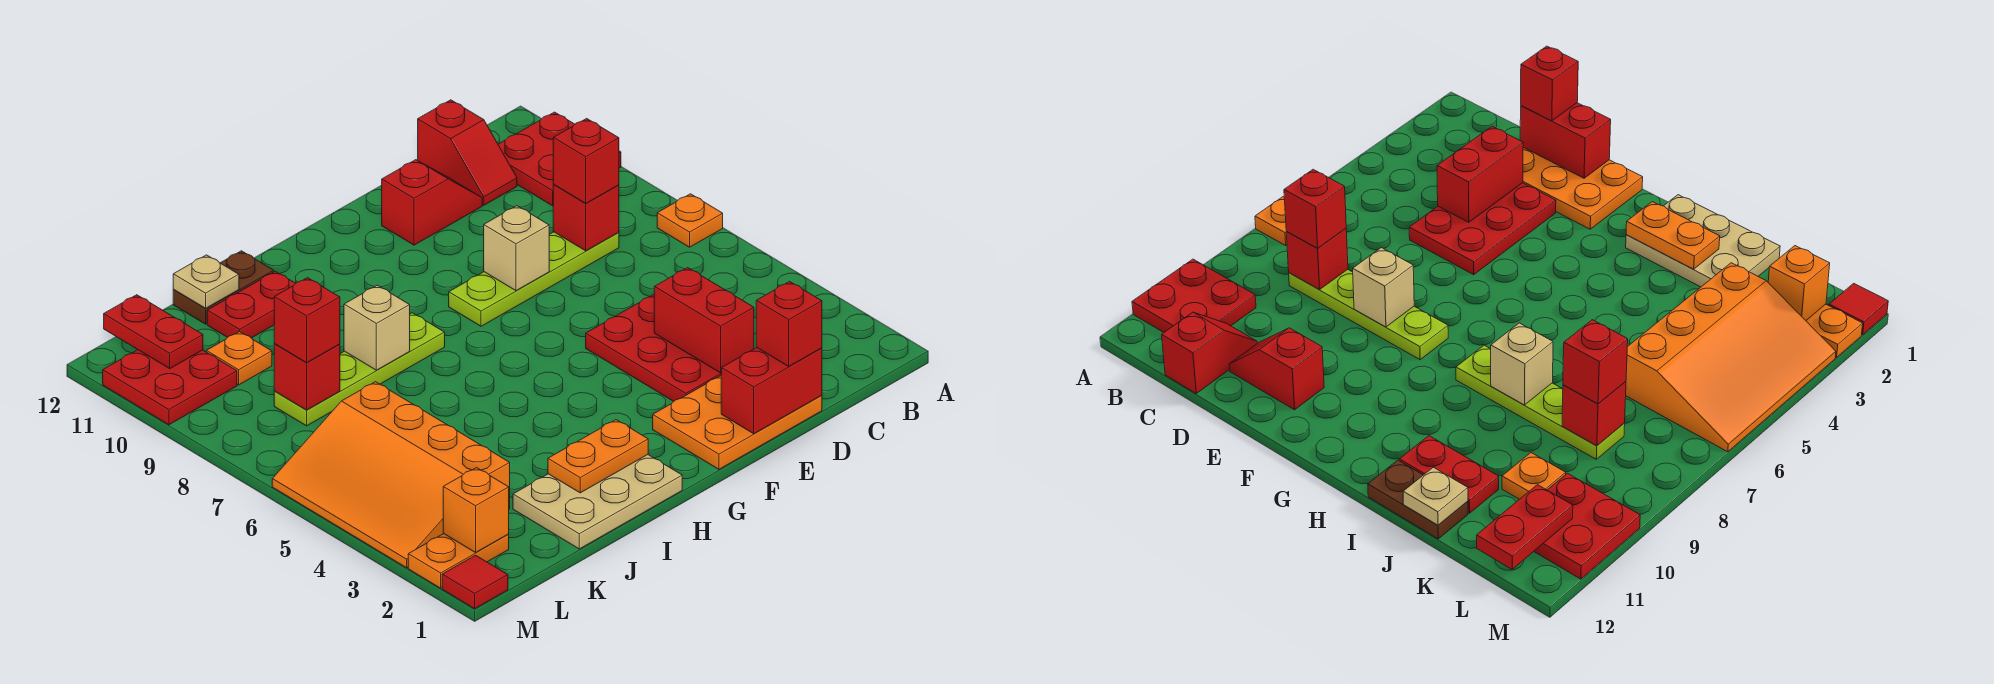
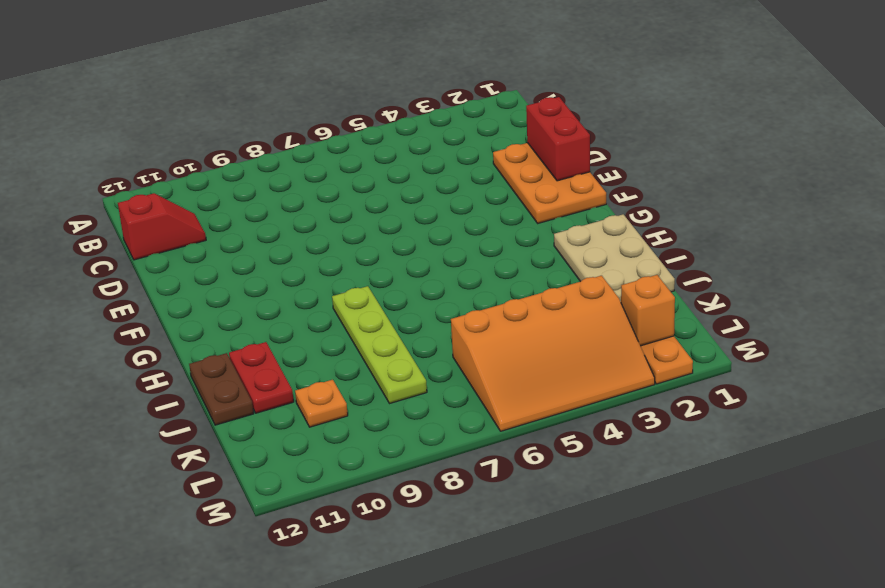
none -> orange 1x1 plate [657,194,723,247]
none -> red 2x2 plate [498,112,621,206]
none -> lime 1x4 plate [449,232,619,326]

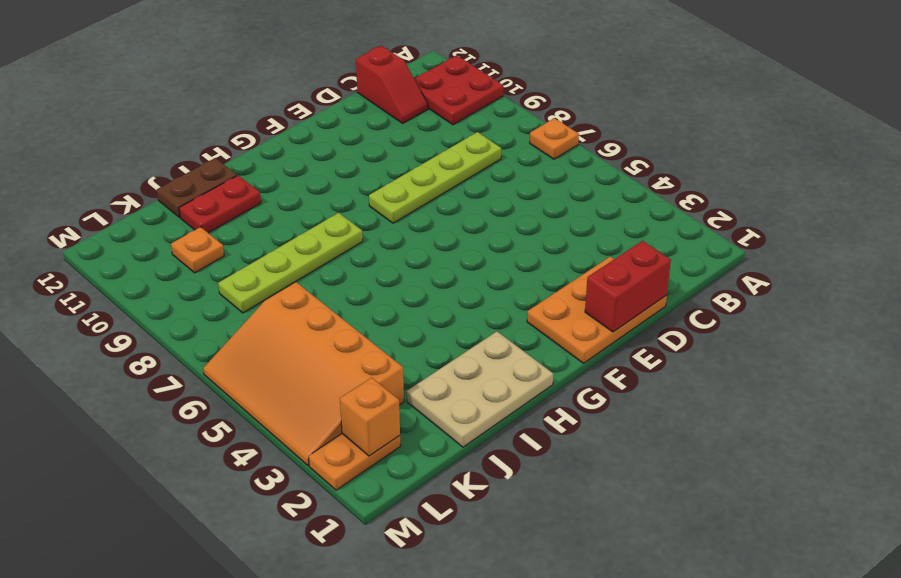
none -> red 2x3 plate [586,294,721,401]
none -> red 1x2 slope [382,160,482,245]
none -> red 2x2 plate [103,350,237,425]

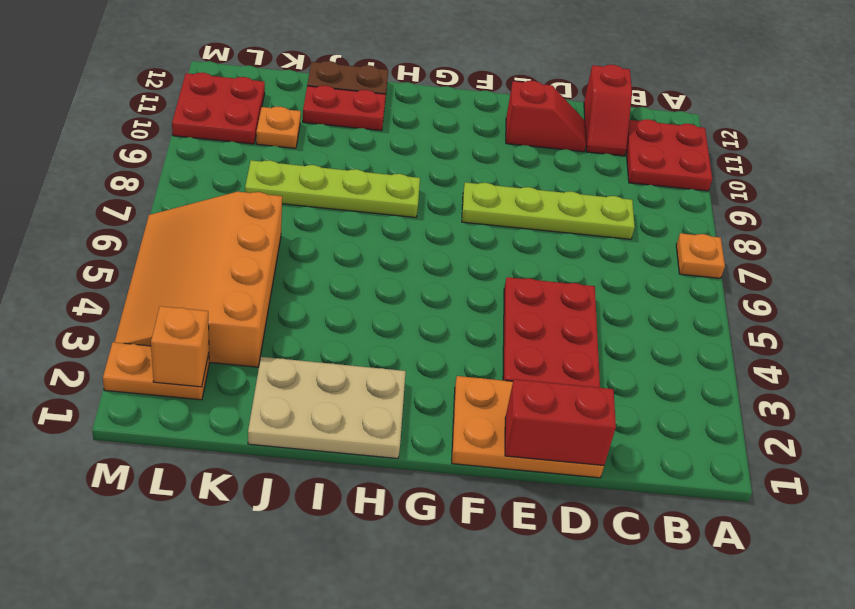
none -> red 1x1 tile [442,555,508,609]
none -> red 1x1 brick [553,185,619,251]
none -> red 1x2 brick [654,268,754,373]

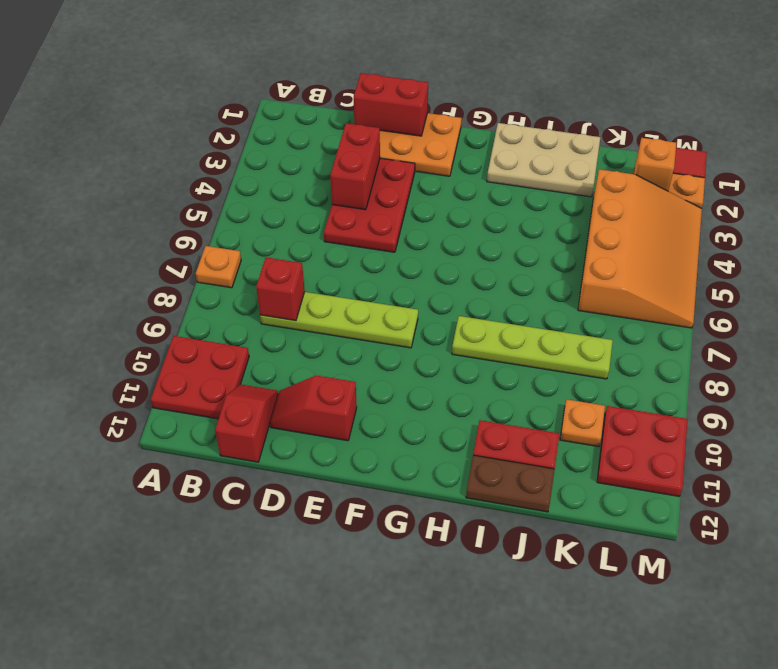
none -> tan 1x1 brick [484,206,549,291]
none -> orange 1x2 plate [548,420,648,493]
none -> tan 1x1 brick [344,285,410,370]

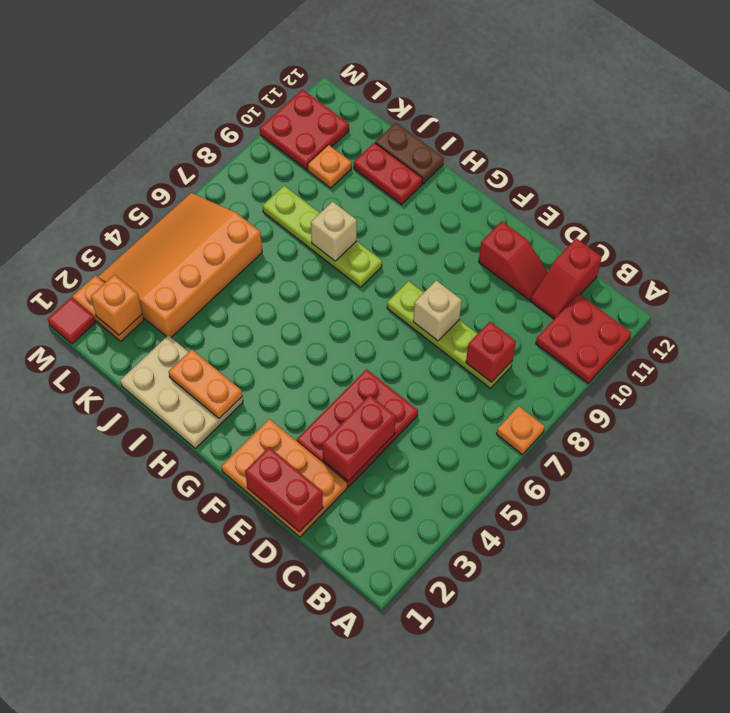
none -> tan 1x1 plate [173,255,239,308]
none -> red 1x1 brick [274,344,340,410]
none -> red 1x2 plate [104,295,203,368]

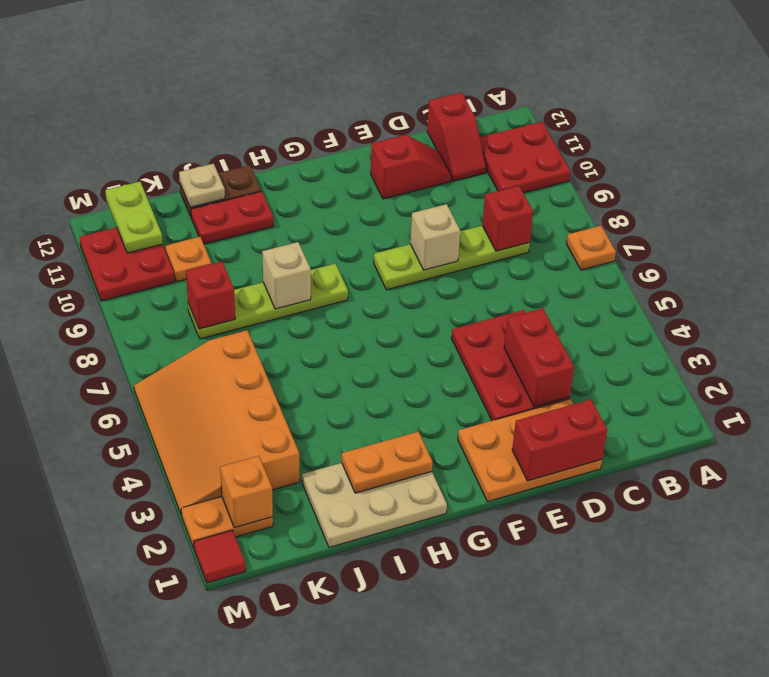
lime 1x2 plate [105,182,163,253] -> red 1x2 plate [104,295,203,368]
none -> red 1x1 brick [553,119,619,204]
none -> red 1x1 brick [756,281,822,366]
none -> red 1x1 brick [274,278,340,363]

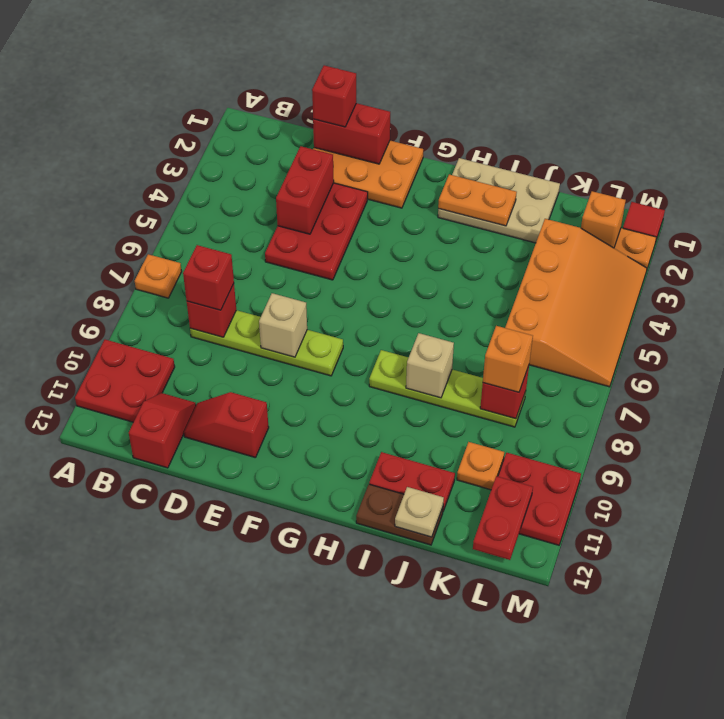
orange 1x1 brick [483,326,533,392] -> red 1x1 brick [274,278,340,363]

